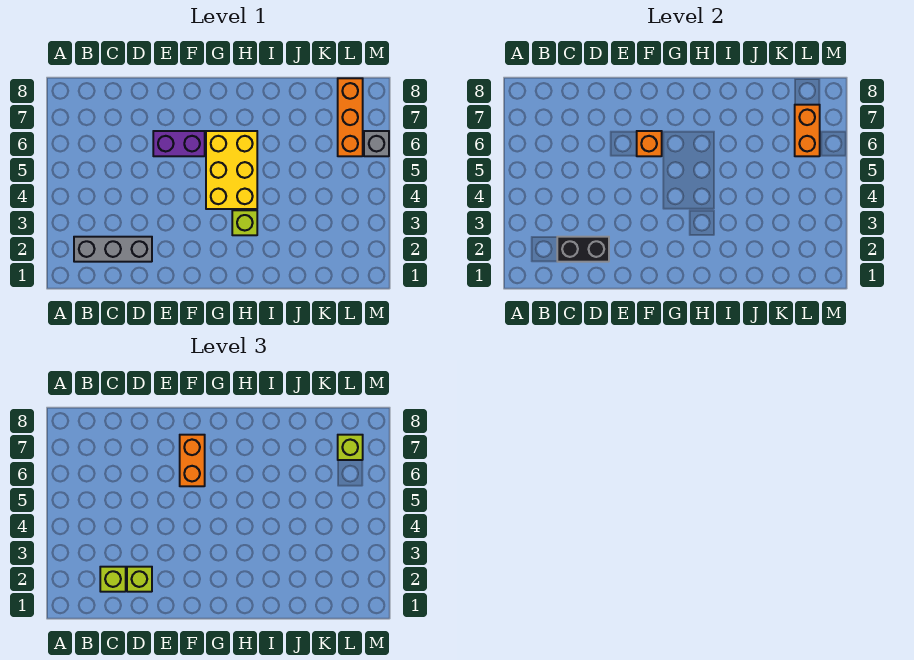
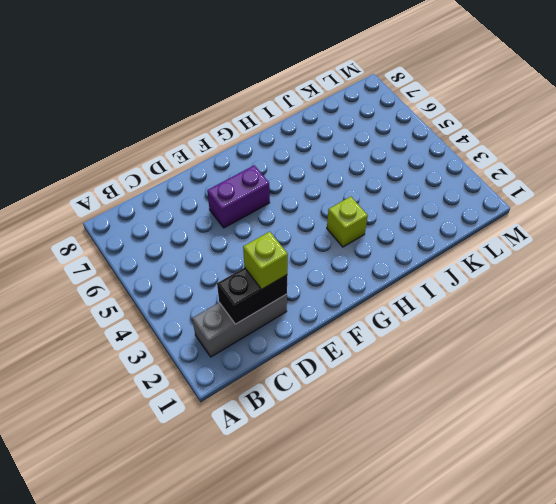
none -> yellow 2x3 brick [206,131,257,209]
none -> orange 1x3 brick [338,78,363,156]
none -> grey 1x1 brick [364,131,389,156]

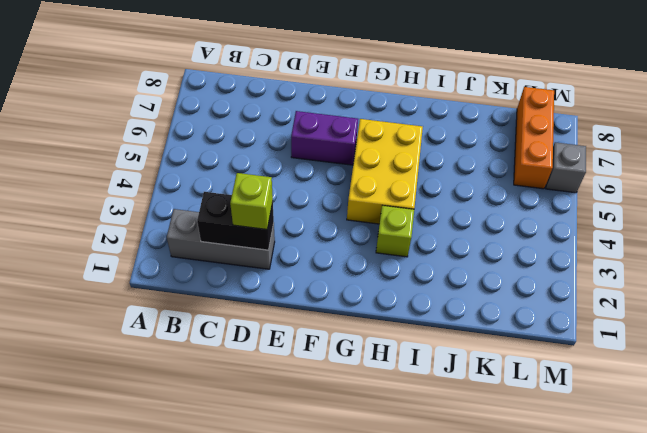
none -> orange 1x1 brick [637,131,662,156]
none -> orange 1x2 brick [795,105,820,156]
none -> lime 1x1 brick [100,567,126,592]

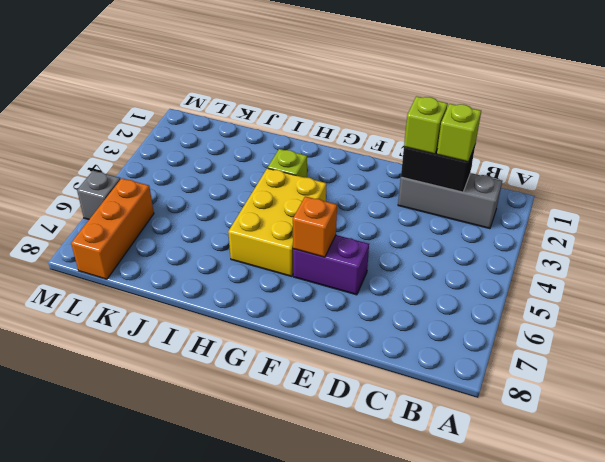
none -> orange 1x2 brick [795,105,820,156]
none -> orange 1x2 brick [180,435,205,486]
none -> lime 1x1 brick [338,435,363,460]

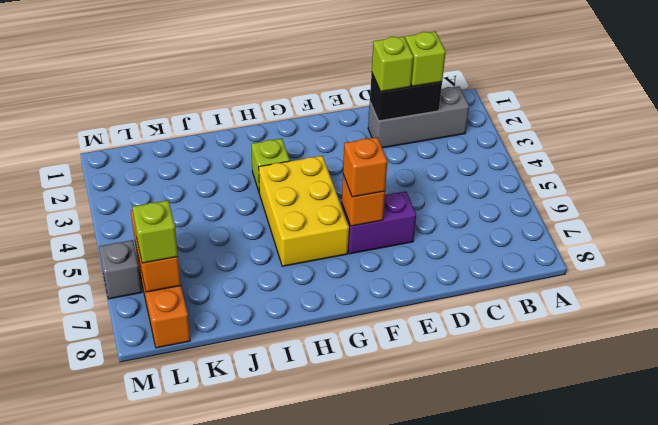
orange 1x1 brick [343,137,387,197] -> orange 1x2 brick [180,435,205,486]

